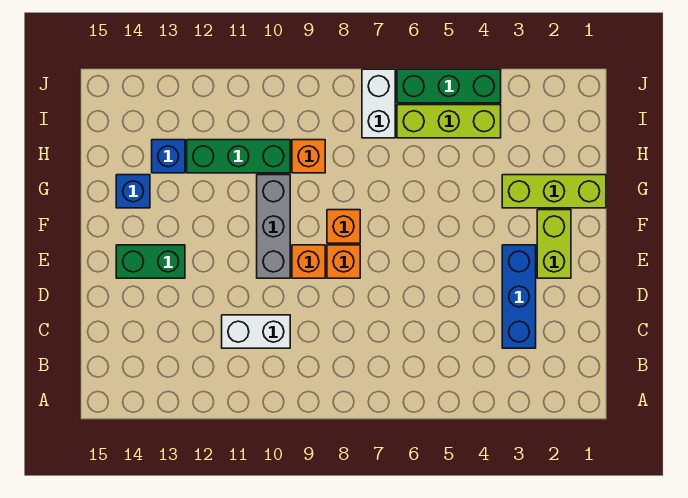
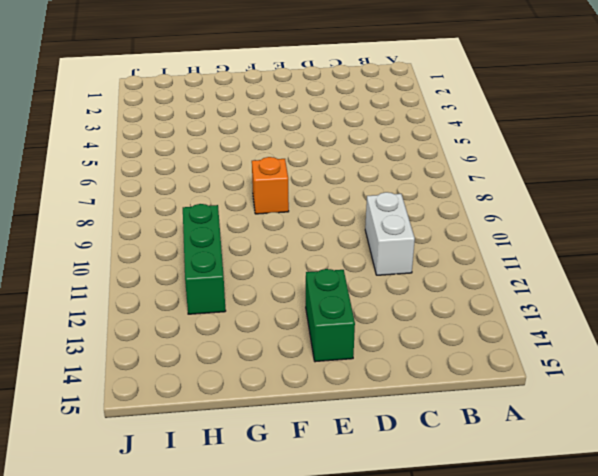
none -> blue 1x3 brick [502,245,536,348]
none -> lime 1x2 brick [537,210,571,278]
none -> orange 1x1 brick [327,245,360,278]

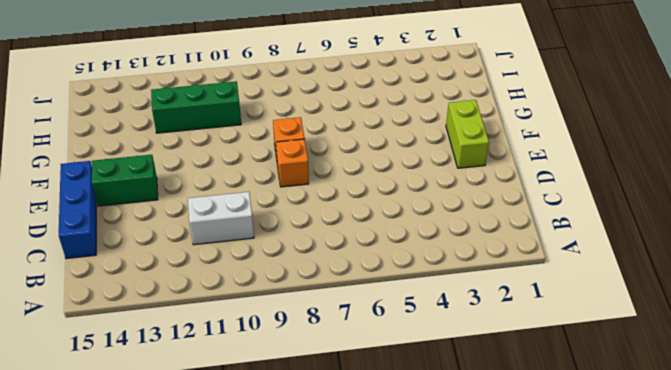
blue 1x3 brick [59,161,96,259] -> blue 1x3 brick moved to [502,245,536,348]
none -> orange 1x1 brick [292,245,325,278]
none -> grey 1x3 brick [257,175,290,278]
none -> lime 1x3 brick [502,175,606,208]

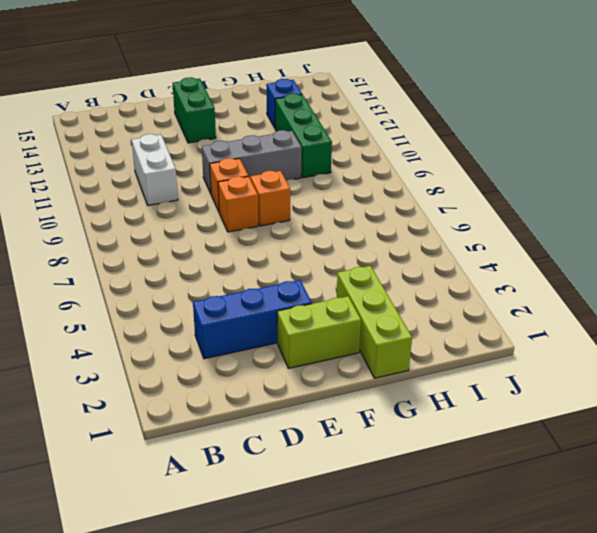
none -> blue 1x1 brick [116,175,150,208]
none -> orange 1x1 brick [292,140,325,173]
none -> lime 1x3 brick [397,105,501,138]

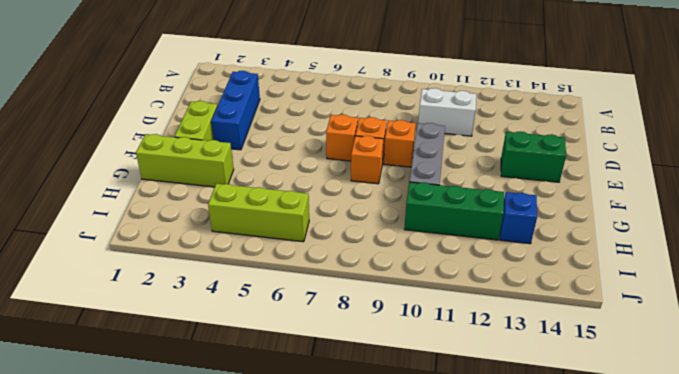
orange 1x1 brick [326,114,358,161] -> orange 1x1 brick moved to [292,140,325,173]
none -> blue 1x1 brick [116,175,150,208]
none -> white 1x2 brick [362,69,395,138]
none -> green 1x3 brick [397,69,501,103]

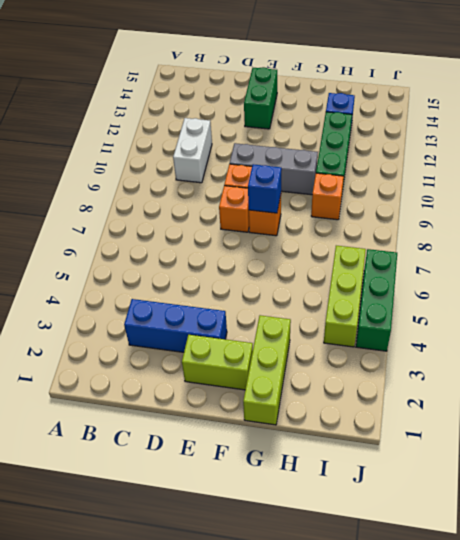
blue 1x1 brick [248,164,282,213] -> blue 1x1 brick moved to [116,175,150,208]
none -> white 1x2 brick [362,69,395,138]

